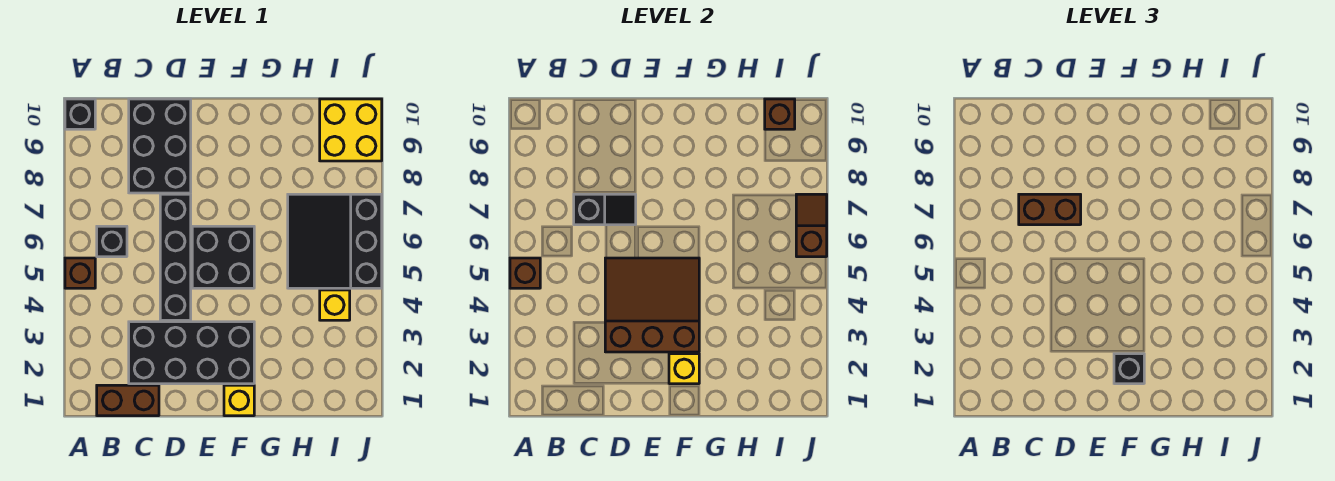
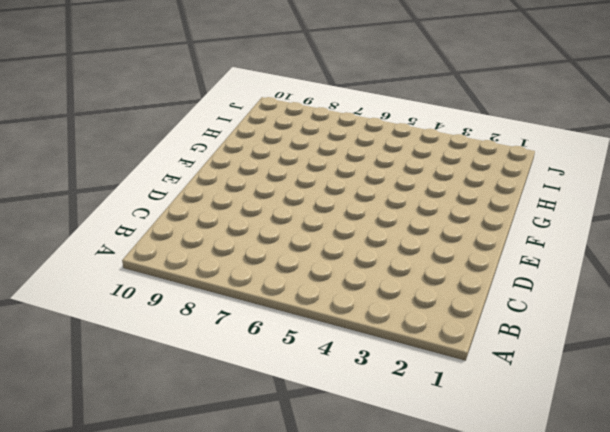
none -> brown 1x1 brick [65,258,95,288]
none -> black 1x1 brick [65,99,95,129]
none -> brown 1x2 brick [97,385,159,416]

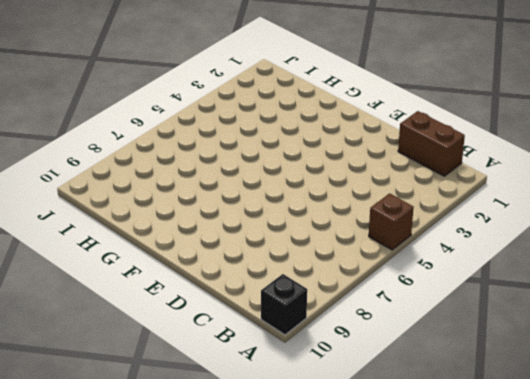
none -> black 1x1 brick [97,226,127,257]
none -> black 2x4 brick [129,322,254,384]
none -> black 2x3 brick [129,99,191,193]

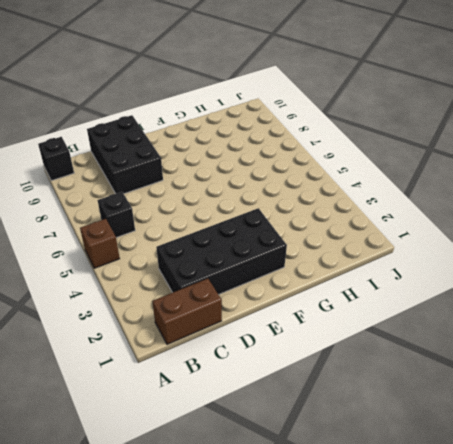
none -> black 1x4 brick [160,194,191,320]
none -> black 2x2 brick [192,226,254,288]
none -> yellow 1x1 brick [224,385,254,416]

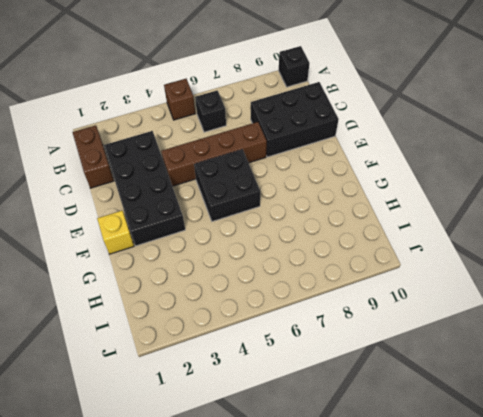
brown 1x4 brick [161,122,267,186] -> black 1x4 brick [160,194,191,320]
none -> black 3x3 slope [288,194,382,288]
none -> yellow 1x1 brick [320,290,350,320]
none -> yellow 2x2 brick [320,99,382,161]

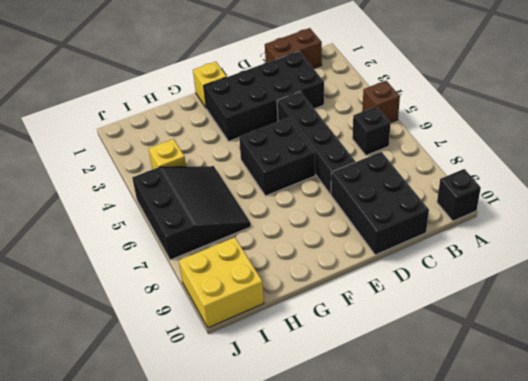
none -> brown 1x1 brick [510,258,540,288]
none -> black 1x2 slope [574,194,636,225]
none -> brown 3x3 slope [605,258,699,352]

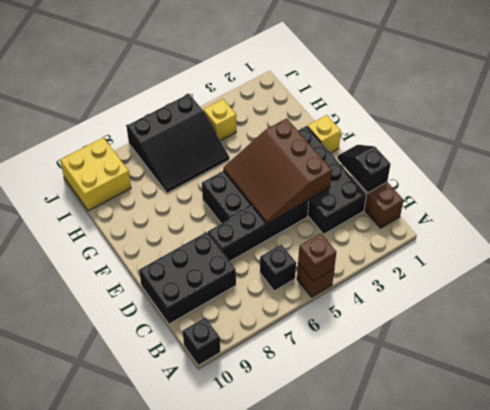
black 1x2 slope [337,145,391,193] -> black 1x2 slope moved to [574,194,636,225]
none -> yellow 1x1 brick [669,354,699,384]
none -> brown 1x1 brick [765,99,795,129]
none -> brown 1x2 slope [796,194,827,257]

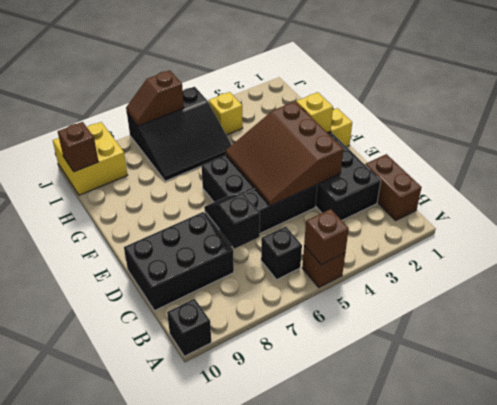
none -> brown 1x2 brick [1019,194,1081,225]
none -> black 1x1 brick [1114,354,1144,384]

